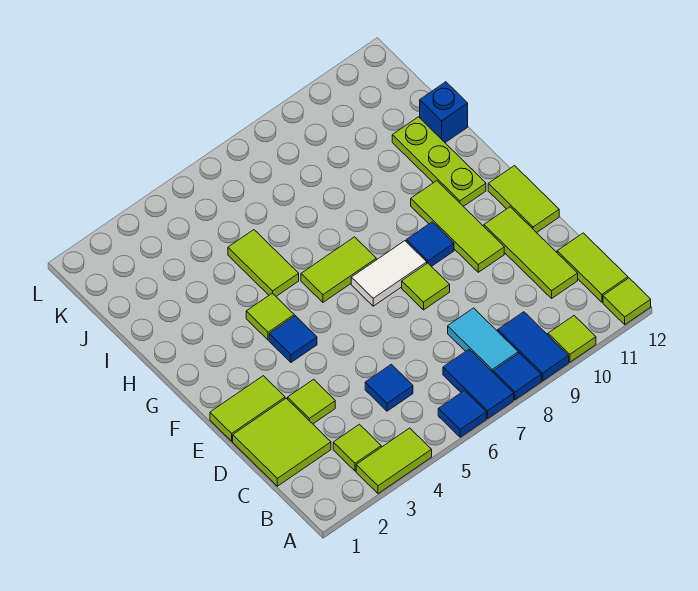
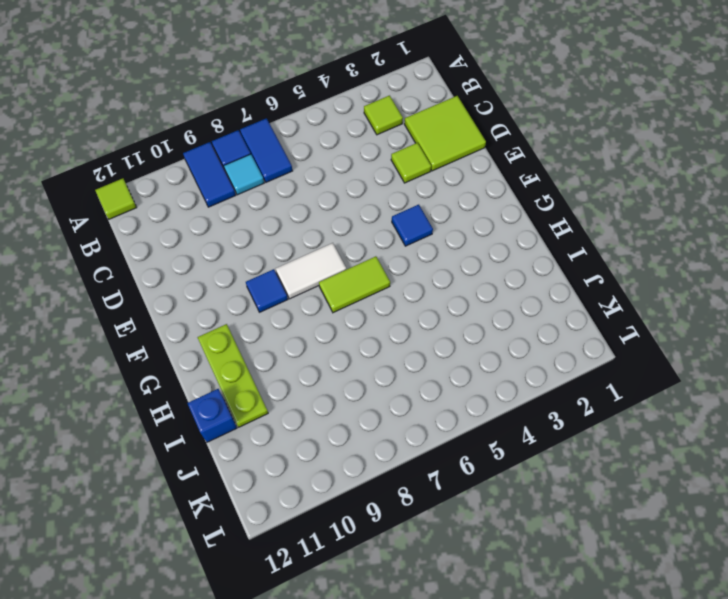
cyan 1x1 tile [224,154,264,195] -> cyan 1x2 tile [448,308,518,372]
none -> lime 1x2 tile [356,428,432,494]
none -> blue 1x1 tile [438,391,486,437]
none -> lime 1x1 tile [548,316,596,362]

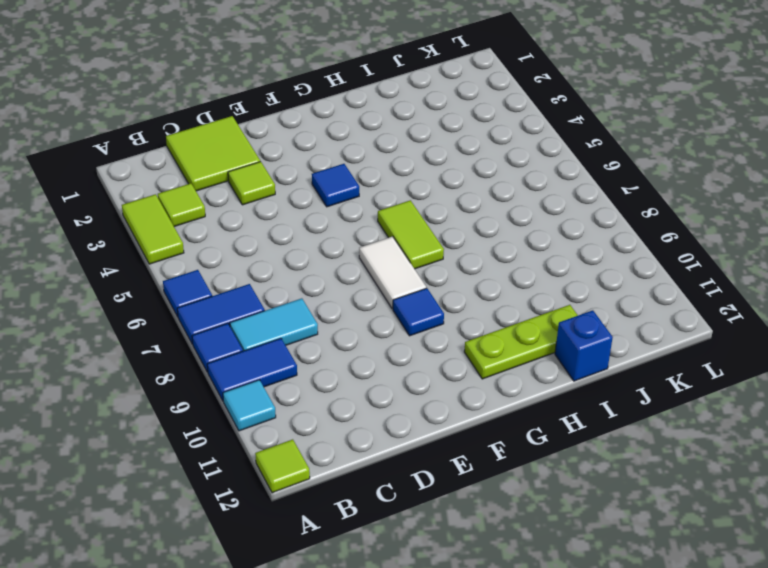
cyan 1x1 tile [223,380,276,431] -> lime 1x1 tile [548,316,596,362]
none -> lime 1x2 tile [557,233,628,302]
none -> blue 1x1 tile [365,364,413,411]
none -> lime 1x3 tile [484,207,578,298]

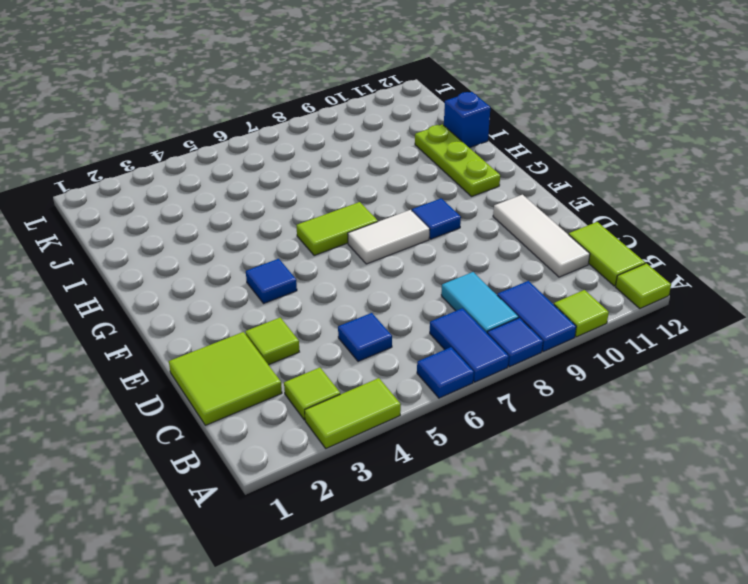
white 1x3 tile [493,195,590,277] -> lime 1x3 tile [484,207,578,298]
none -> lime 1x2 tile [210,376,285,441]
none -> lime 1x1 tile [402,263,450,310]
none -> lime 1x3 tile [411,181,504,272]

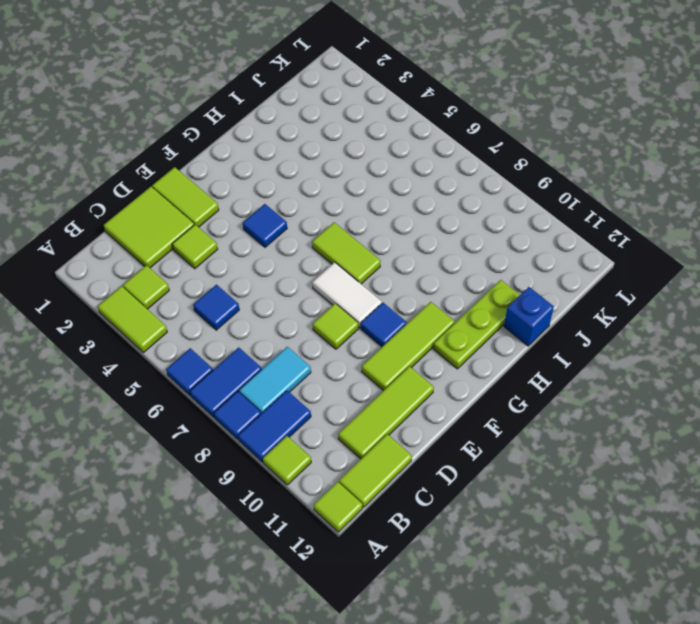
none -> lime 1x2 tile [488,166,559,233]
none -> lime 1x1 tile [246,293,294,340]
none -> lime 1x2 tile [228,230,299,296]

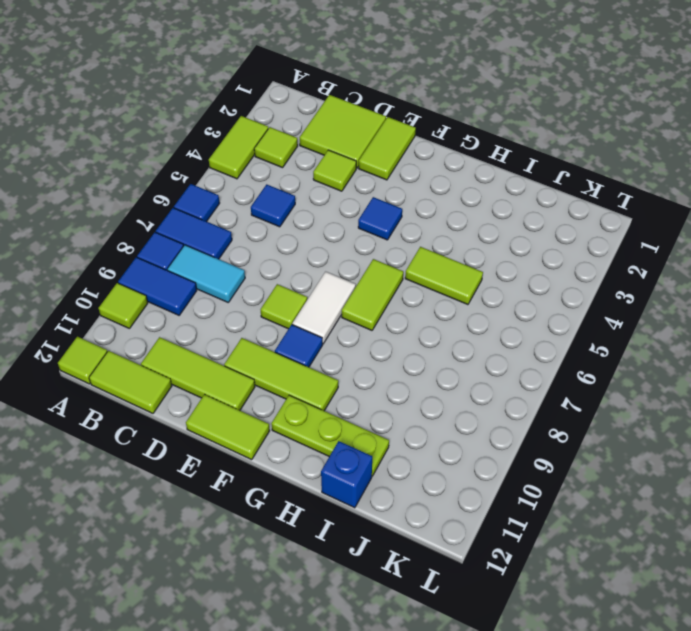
none -> lime 1x1 tile [246,293,294,340]

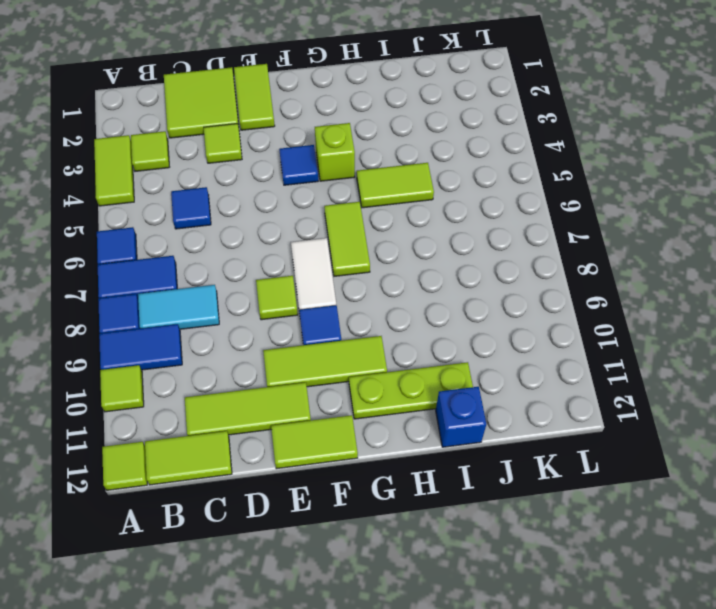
lime 1x1 brick [315,123,355,181] -> lime 1x1 tile [246,293,294,340]

